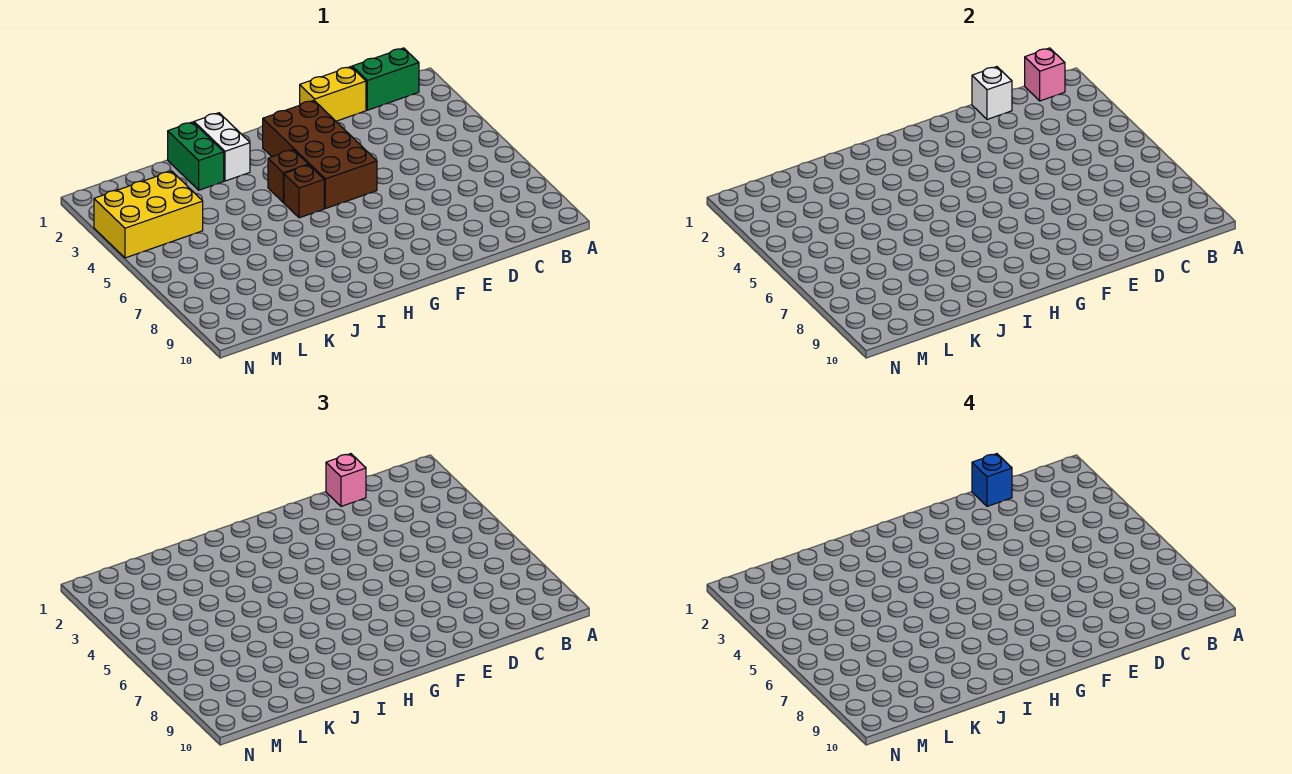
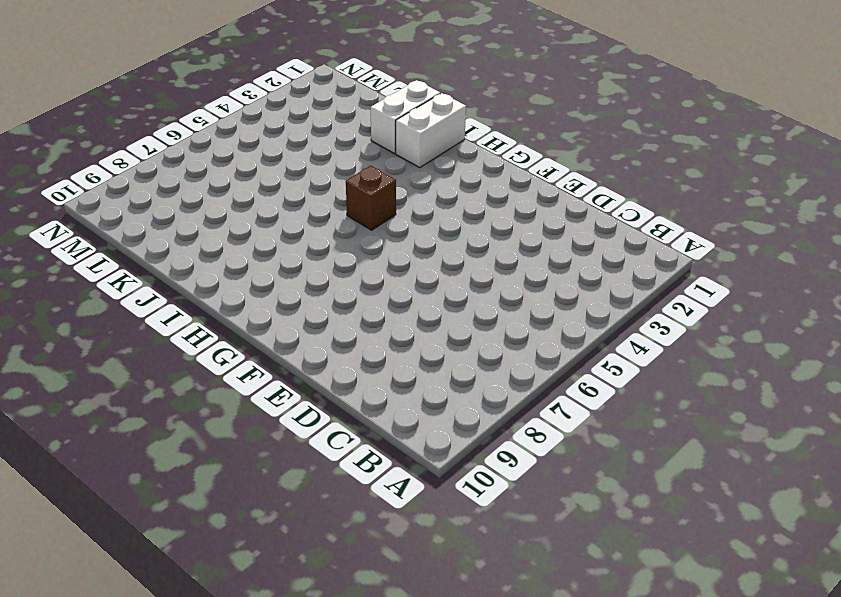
white 1x2 brick [371,80,440,154] -> green 1x2 brick [168,122,224,190]
none -> green 1x2 brick [352,48,419,110]
none -> yellow 1x2 brick [300,67,366,121]
none -> brown 2x4 brick [263,100,377,209]

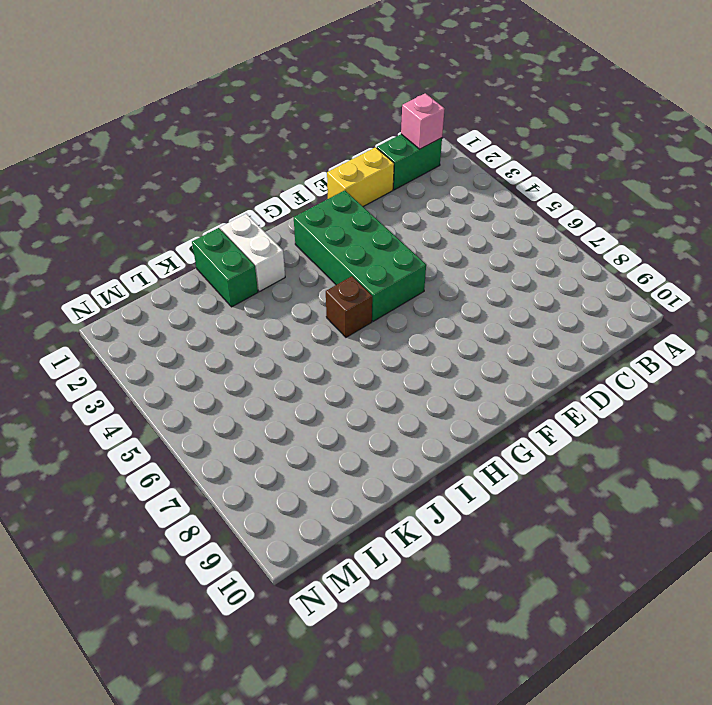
green 2x4 brick [294,190,426,321] -> brown 2x4 brick [263,100,377,209]
none -> brown 1x1 brick [268,150,308,202]
none -> yellow 2x3 brick [94,171,203,258]
none -> white 1x1 brick [972,67,1012,119]

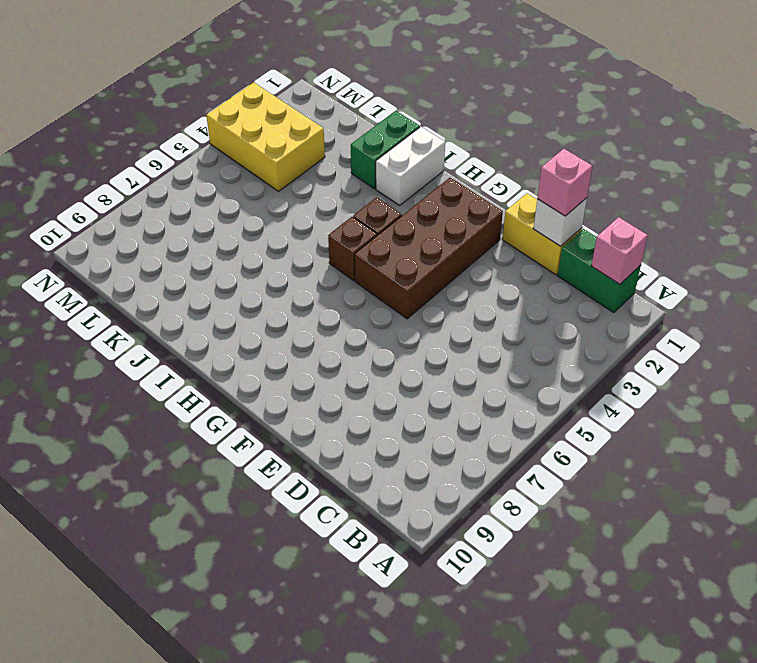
none -> blue 1x1 brick [972,454,1012,506]

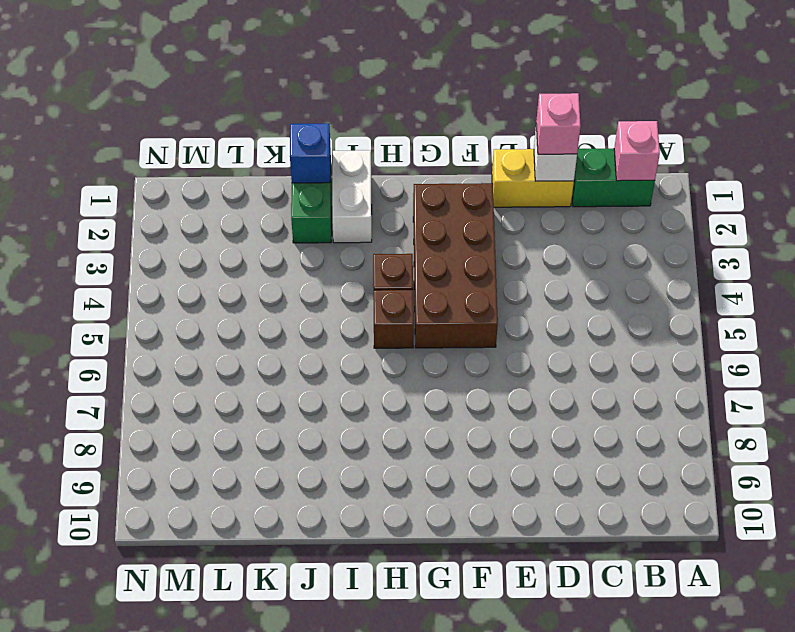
blue 1x1 brick [290,124,331,183] -> blue 1x1 brick moved to [972,454,1012,506]
none -> yellow 2x3 brick [94,171,203,258]

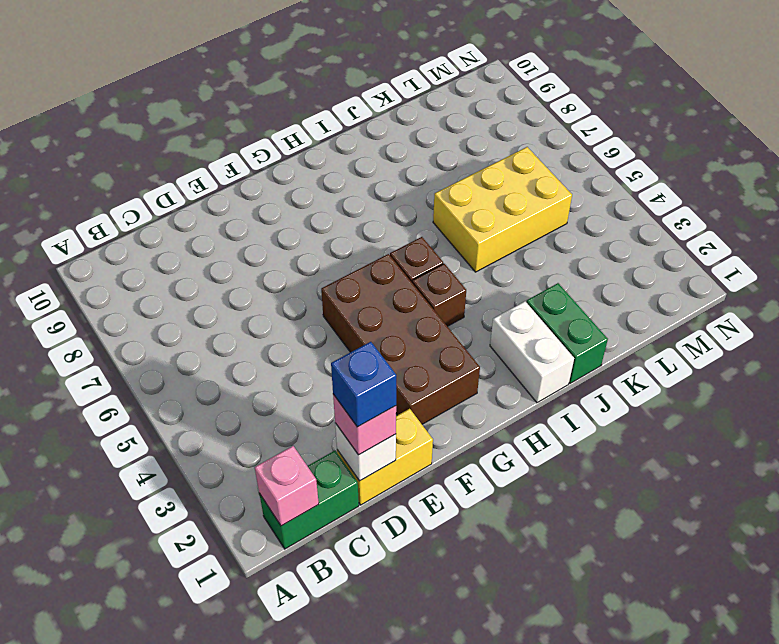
yellow 2x3 brick [433,147,572,272] -> yellow 2x3 brick moved to [94,171,203,258]

